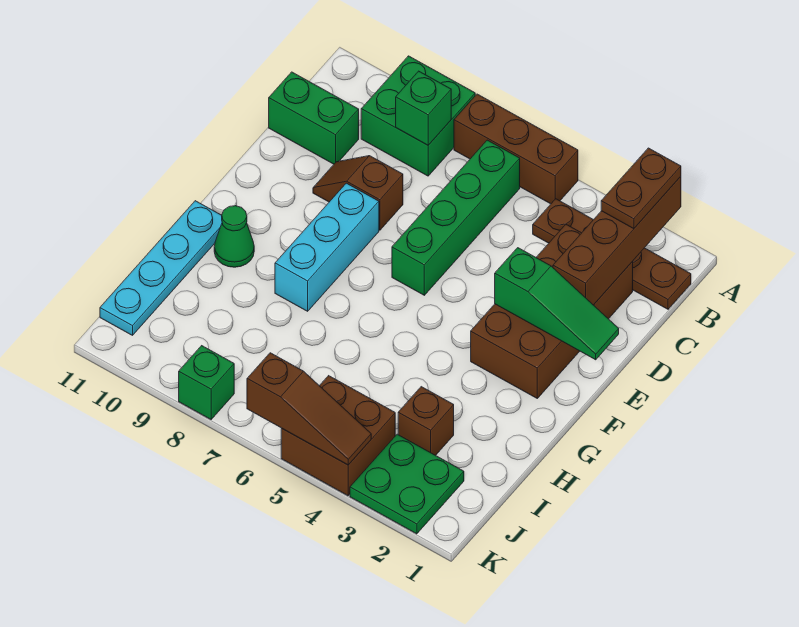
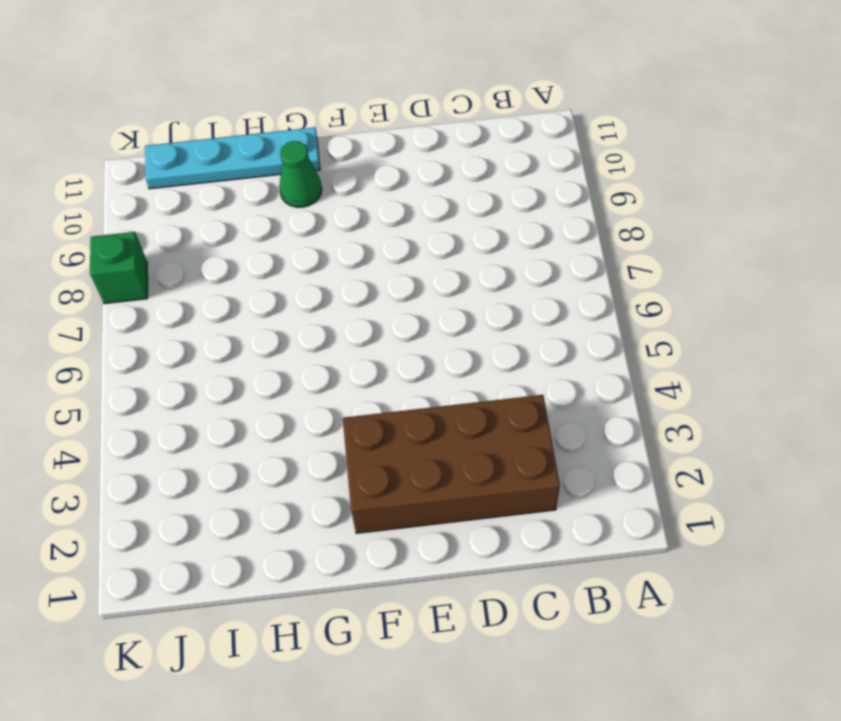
none -> brown 1x3 brick [454,94,578,204]
none -> green 2x2 brick [361,56,475,176]
none -> brown 1x4 plate [533,199,691,309]

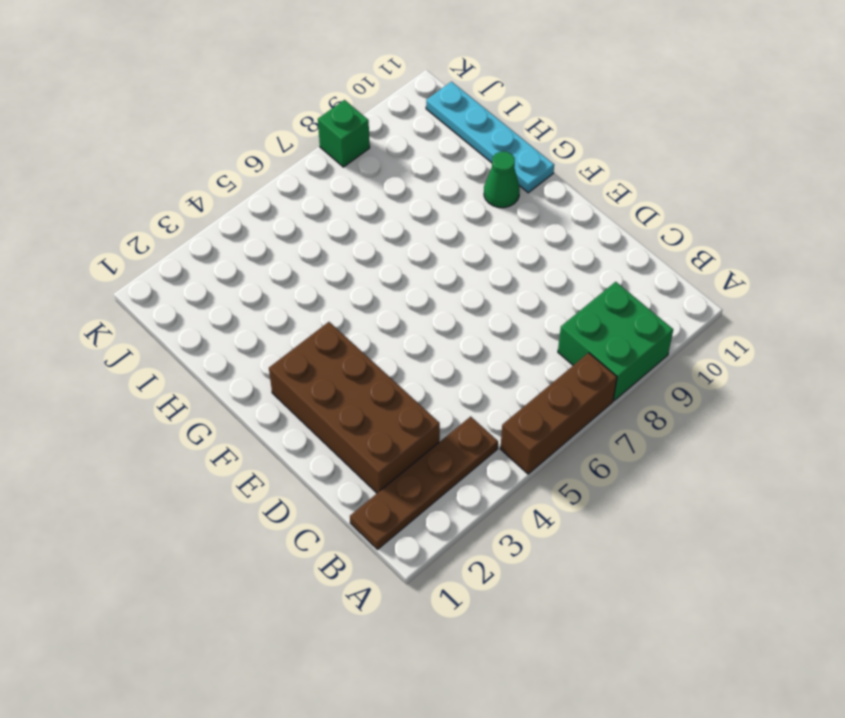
none -> green 1x4 brick [392,140,520,295]
none -> green 1x2 brick [269,72,359,164]
none -> brown 1x2 slope [313,156,403,230]

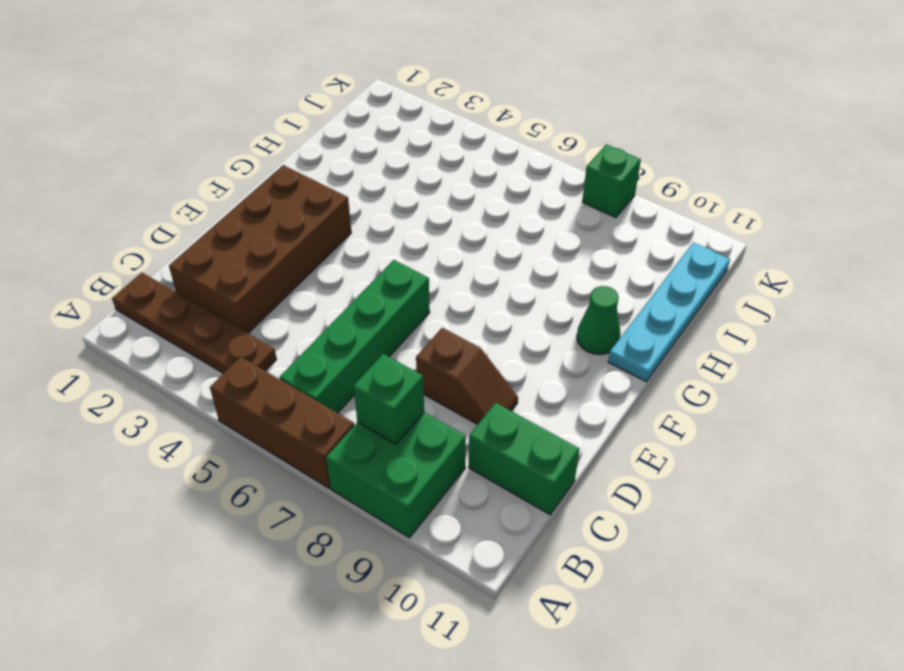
none -> cyan 1x3 brick [275,183,379,311]
none -> brown 1x1 brick [398,387,454,455]
none -> green 2x2 plate [350,434,464,534]

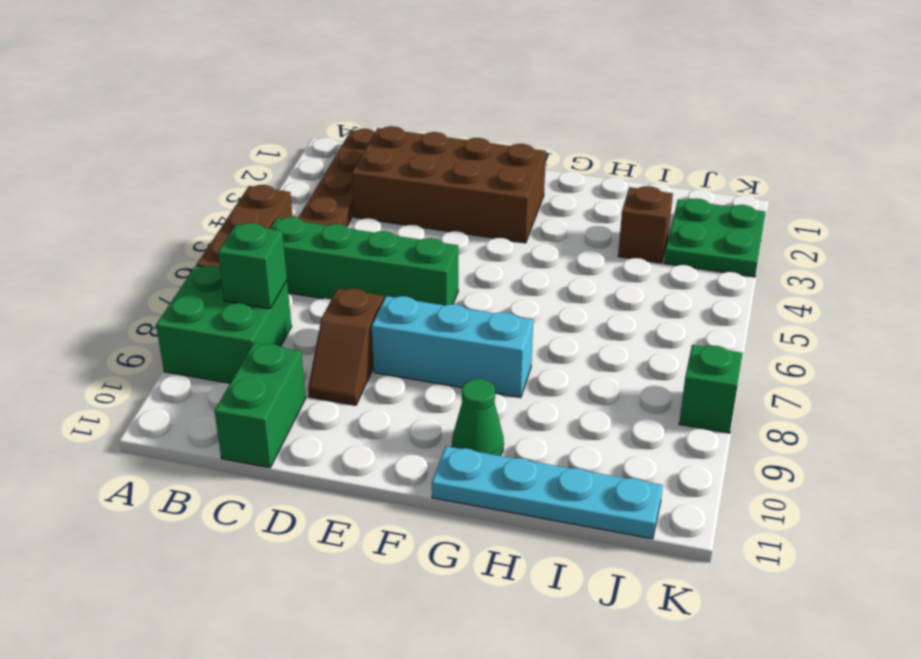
none -> brown 2x2 brick [281,376,395,496]
none -> brown 1x4 brick [553,177,681,305]
none -> green 1x3 slope [495,248,619,360]

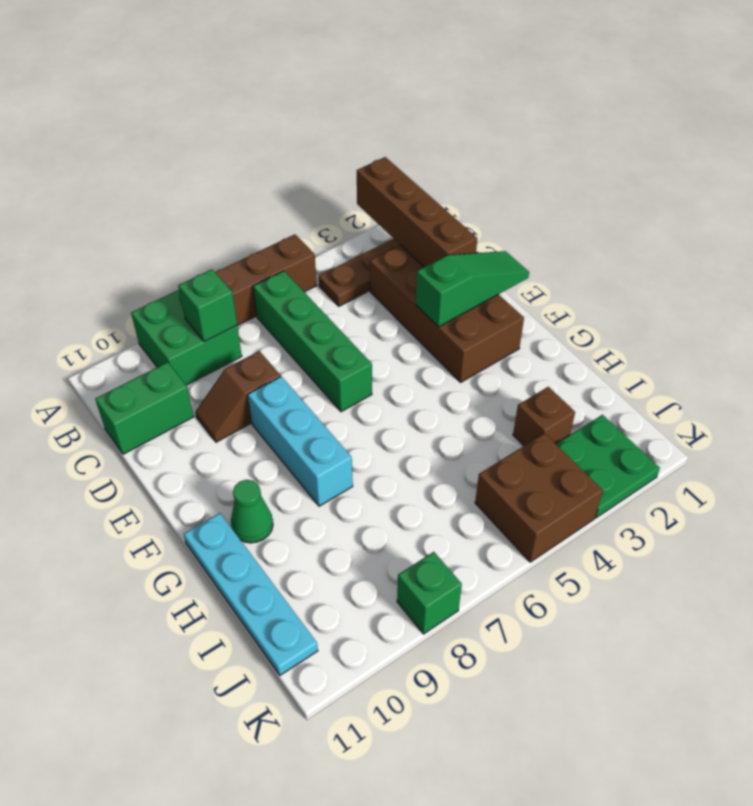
none -> brown 1x3 slope [247,353,371,465]
none -> brown 1x2 plate [601,148,681,229]

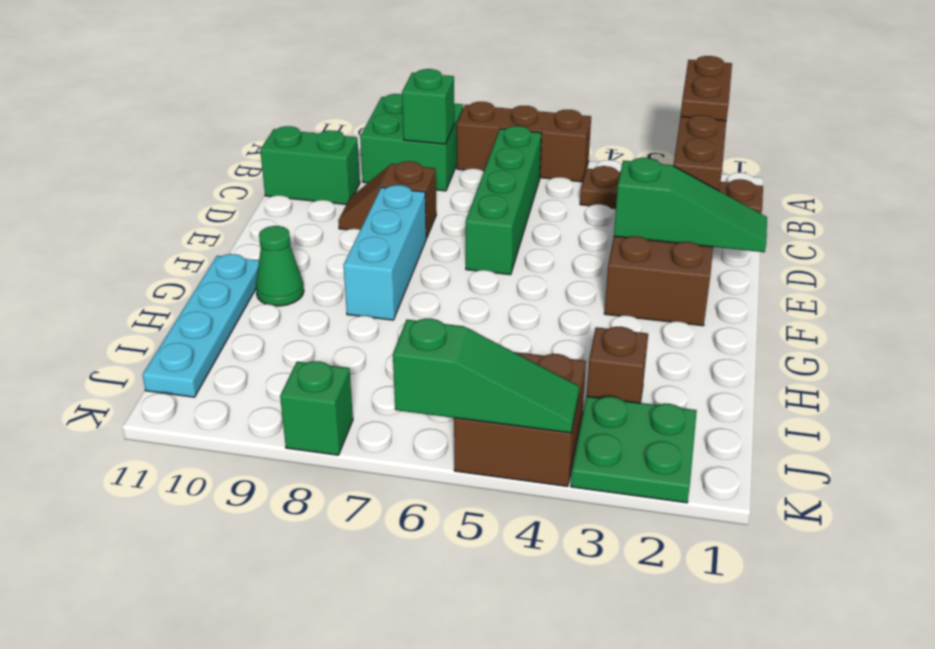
green 1x3 slope [393,319,579,433] -> brown 1x3 slope [247,353,371,465]

